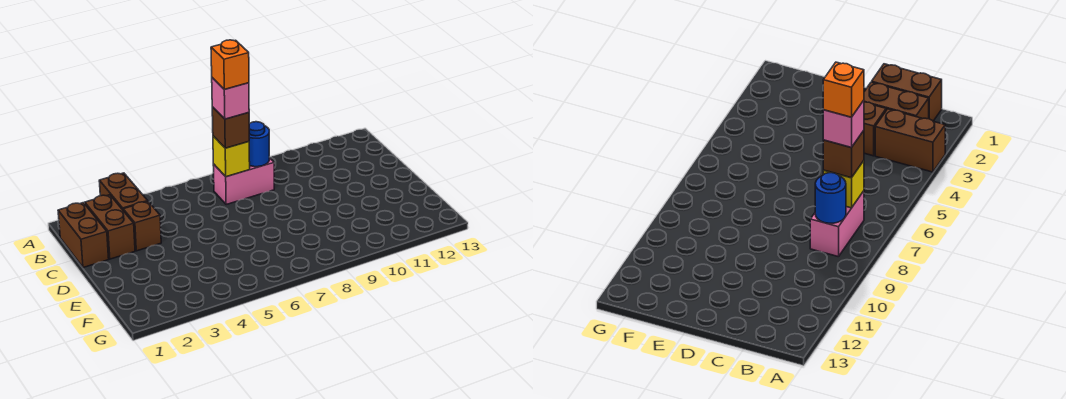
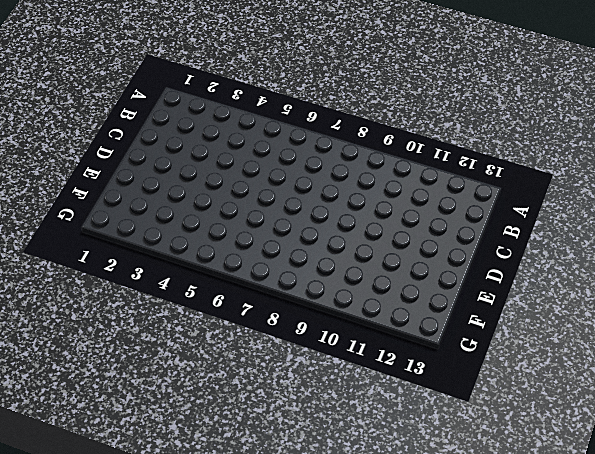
none -> brown 1x2 brick [99,173,148,210]
none -> brown 1x2 brick [58,203,109,268]

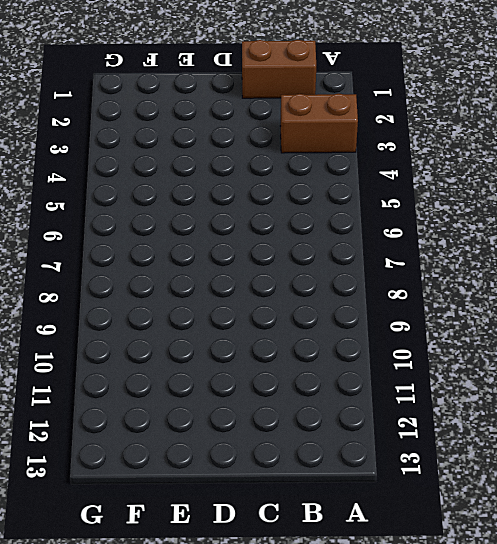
none -> brown 1x2 brick [85,195,135,259]
none -> pink 1x2 brick [213,158,274,204]

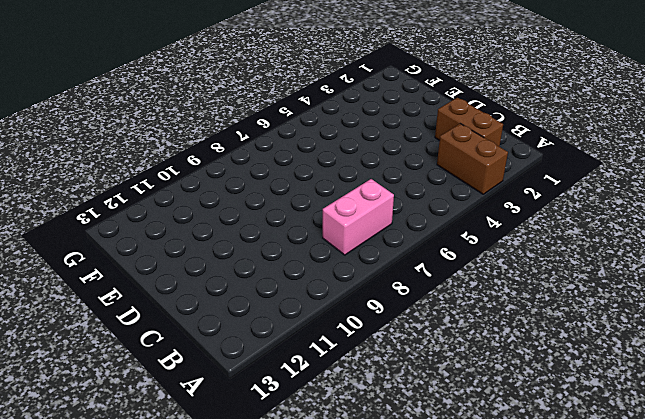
none -> brown 1x2 brick [58,203,109,268]
none -> brown 1x1 brick [123,202,161,251]

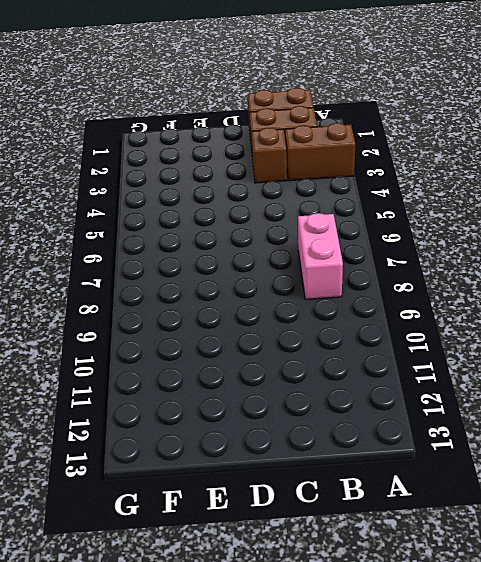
none -> yellow 1x1 brick [213,136,250,177]
none -> blue 1x1 round brick [249,122,269,167]

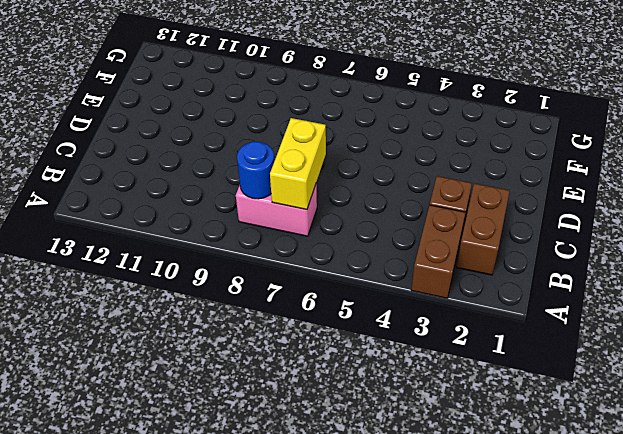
yellow 1x2 brick [270,118,326,210] -> yellow 1x1 brick [213,136,250,177]
none -> brown 1x2 brick [58,203,109,268]
none -> brown 1x1 brick [212,107,249,148]

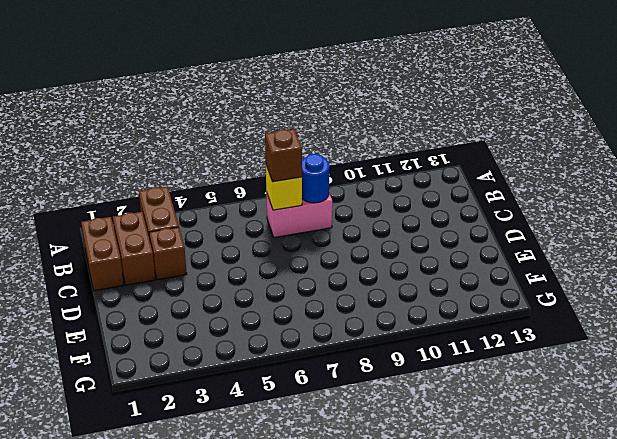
none -> pink 1x1 brick [212,78,249,119]
none -> orange 1x1 brick [211,40,249,89]

